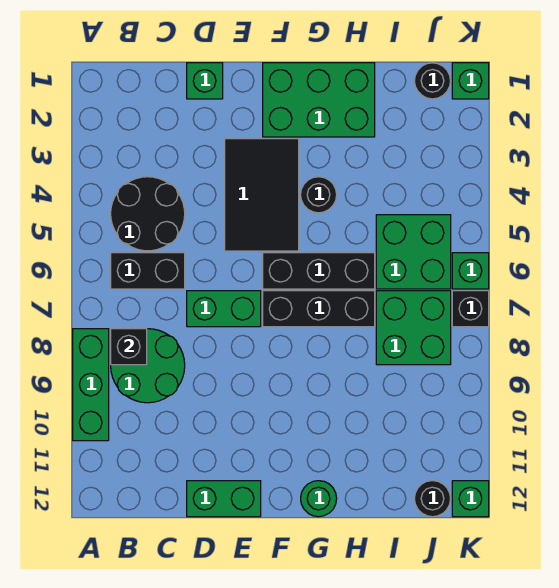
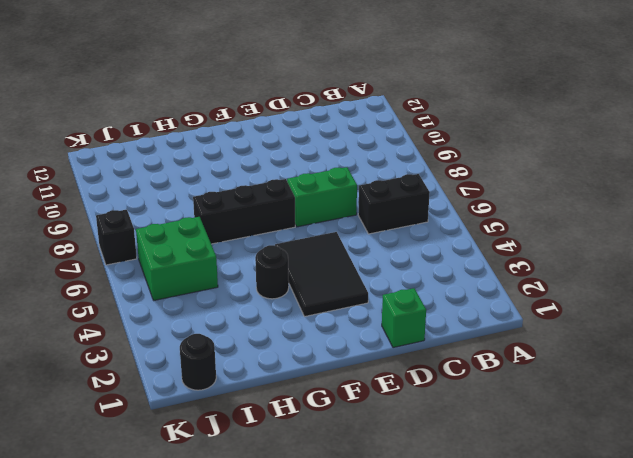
none -> green 1x3 brick [73,329,109,441]
none -> black 2x2 round brick [111,177,185,251]
none -> green 2x2 round brick [111,329,185,403]

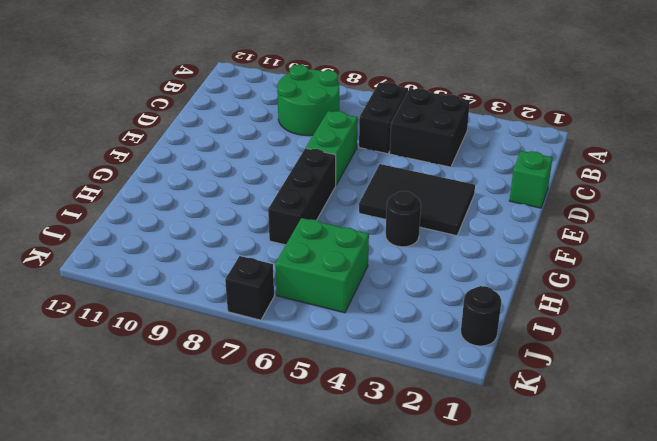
black 2x2 brick [390,88,470,167] -> black 2x2 round brick [111,177,185,251]
none -> green 1x3 brick [73,329,109,441]
none -> green 1x2 brick [187,481,261,517]
none -> green 2x3 brick [263,63,375,137]

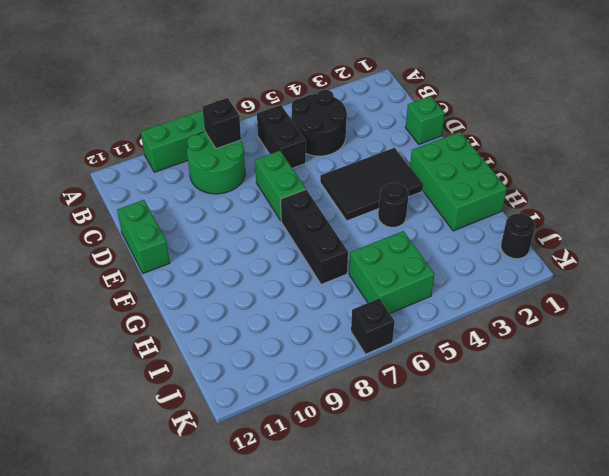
none -> black 1x3 brick [263,253,375,289]
none -> green 1x1 round brick [301,481,337,517]
none -> green 2x2 brick [376,291,451,365]

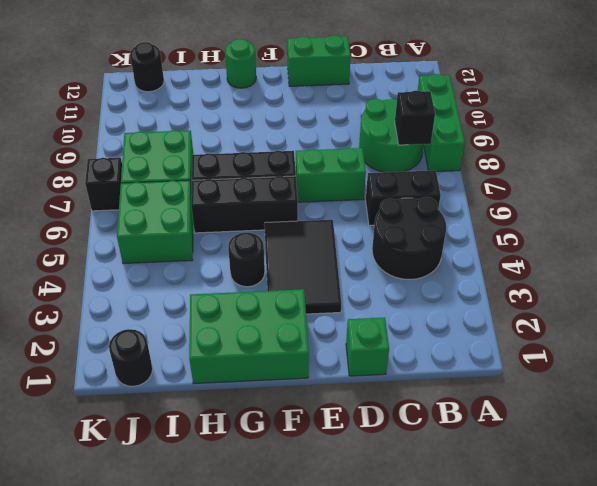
none -> green 1x1 brick [452,63,489,99]
none -> green 1x1 brick [452,253,489,289]
none -> green 1x1 brick [452,481,489,517]

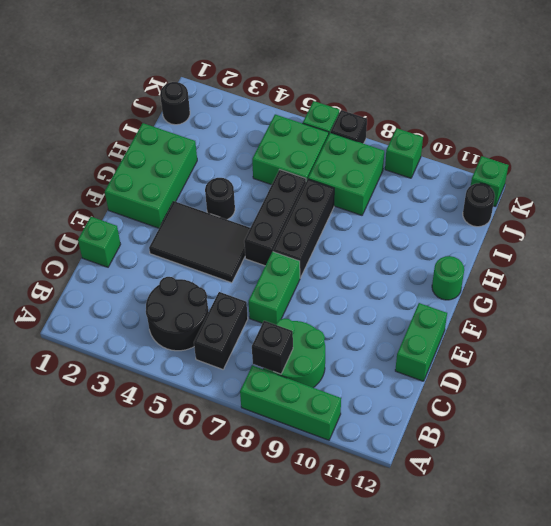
green 1x1 brick [385,128,423,178] -> green 1x1 brick moved to [452,63,489,99]

